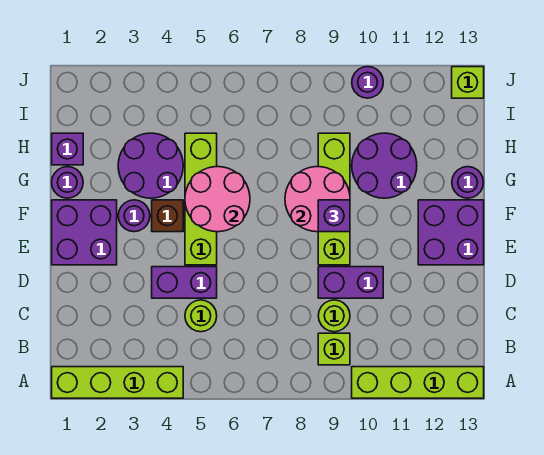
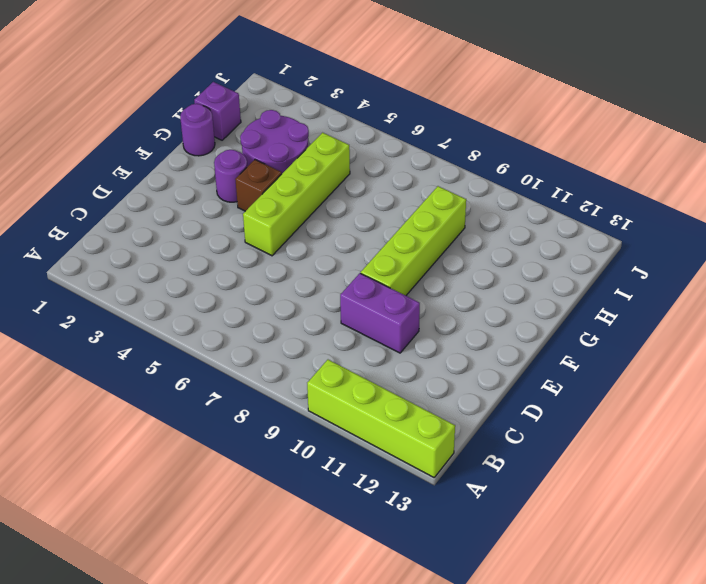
none -> lime 1x4 brick [52,367,183,398]
none -> lime 1x1 brick [318,333,350,365]
none -> lime 1x1 round brick [185,300,217,332]

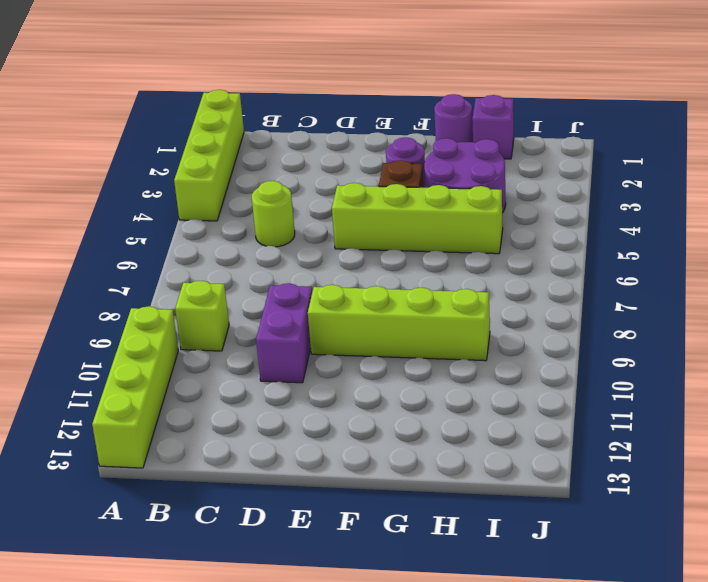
none -> lime 1x1 round brick [318,300,350,332]
none -> purple 1x2 brick [152,267,217,298]
none -> purple 2x2 brick [52,200,117,265]

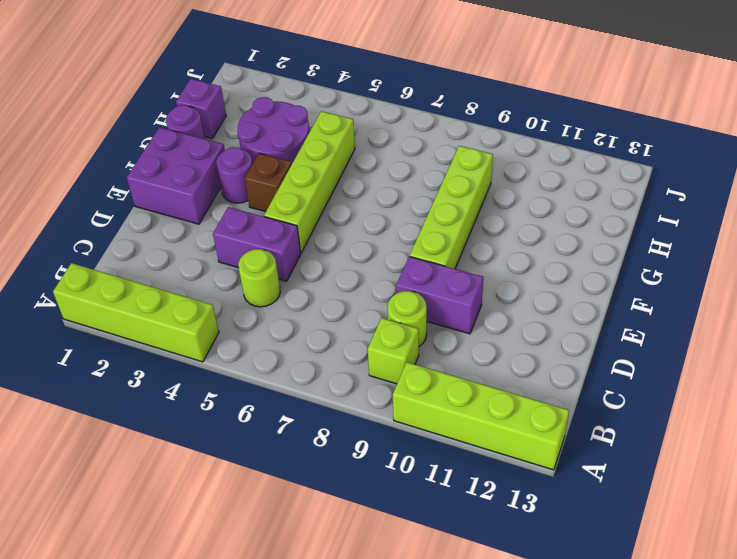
none -> purple 2x2 brick [418,200,484,265]
none -> purple 2x2 round brick [352,133,417,198]
none -> purple 1x1 round brick [452,167,484,198]

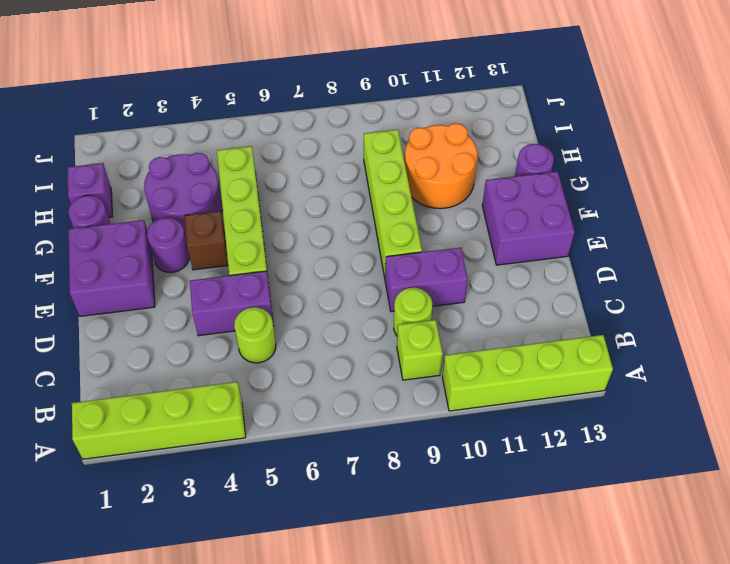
orange 2x2 round brick [405,123,478,209] -> purple 2x2 round brick [352,133,417,198]
none -> purple 1x1 round brick [352,67,383,98]
none -> lime 1x1 brick [452,67,484,98]
none -> pink 2x2 round brick [185,167,250,232]

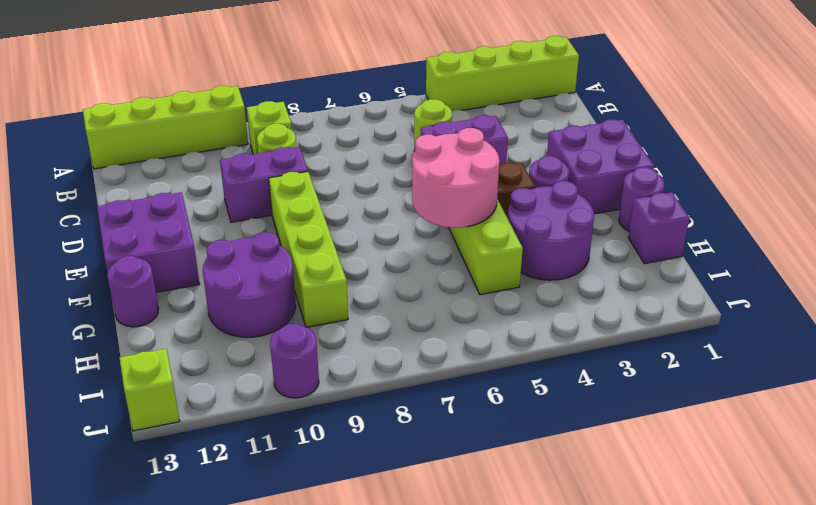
none -> pink 2x2 round brick [285,167,350,232]
none -> purple 1x1 brick [318,200,350,232]

